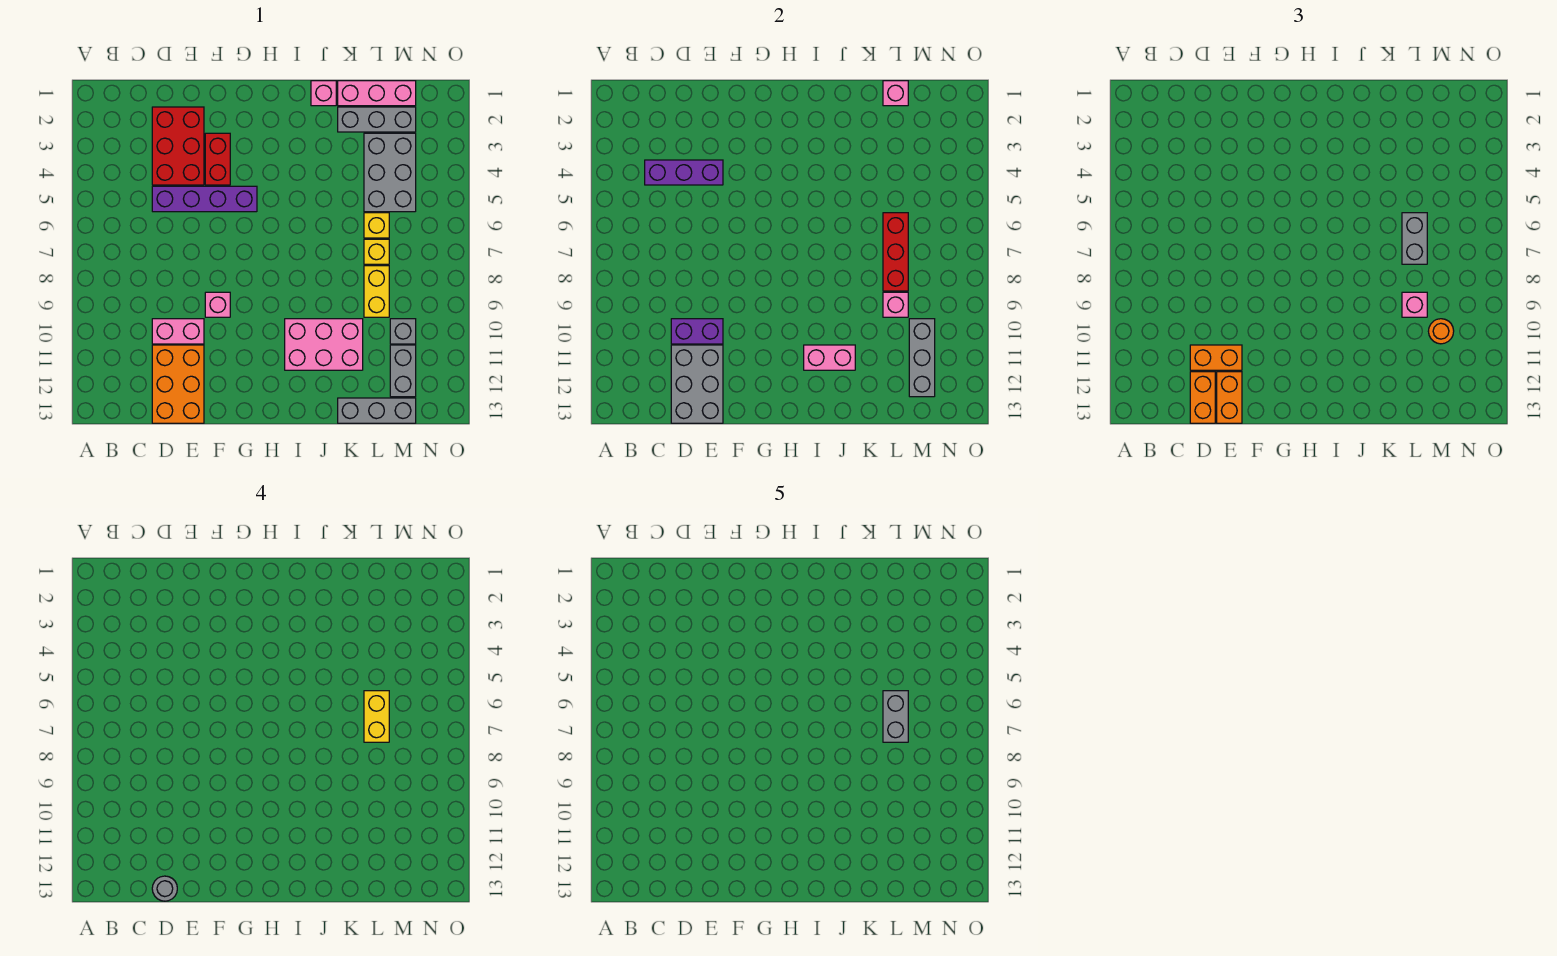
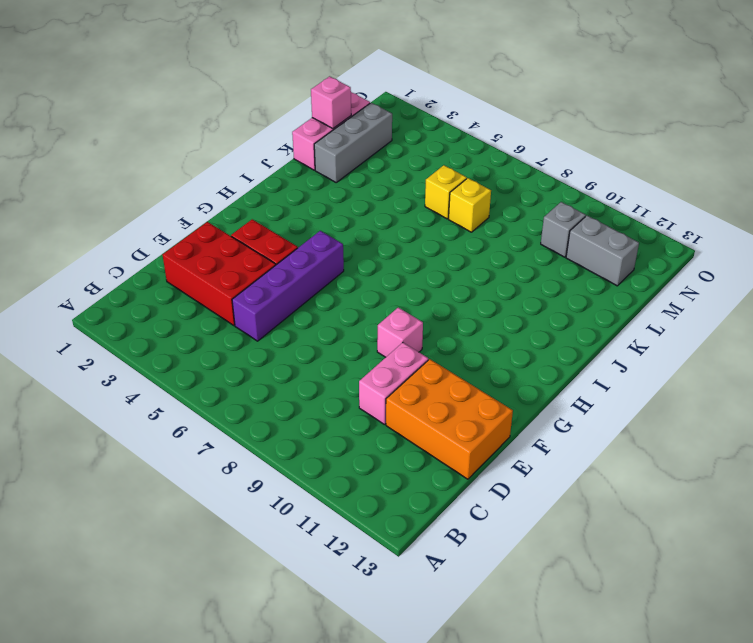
none -> pink 2x3 brick [285,319,363,370]
none -> pink 1x1 brick [311,81,336,106]
none -> grey 1x3 brick [338,398,416,423]
none -> grey 2x3 brick [364,133,416,212]

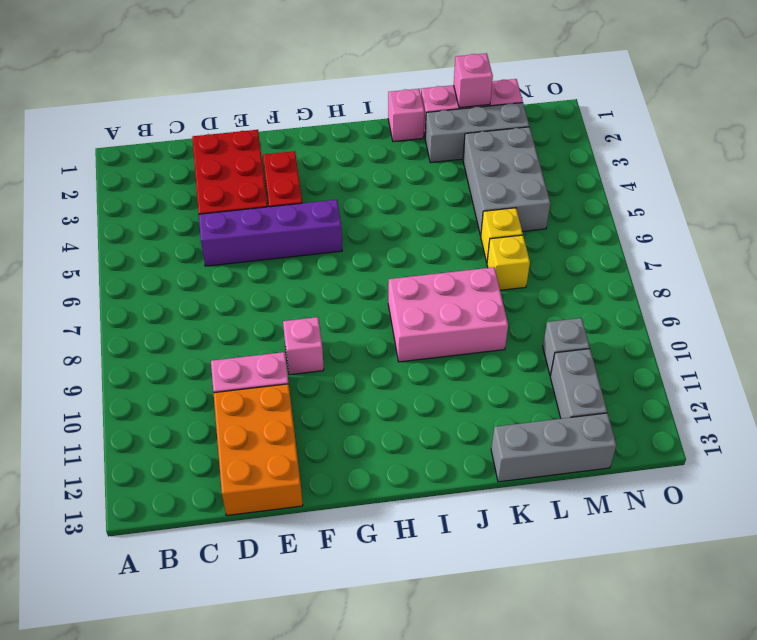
pink 2x3 brick [388,267,508,362] -> pink 2x3 brick moved to [285,319,363,370]
none -> yellow 1x2 brick [364,266,389,317]
none -> purple 1x3 brick [645,160,723,185]
none -> purple 1x2 brick [671,319,723,344]
none -> grey 2x3 brick [671,345,723,423]

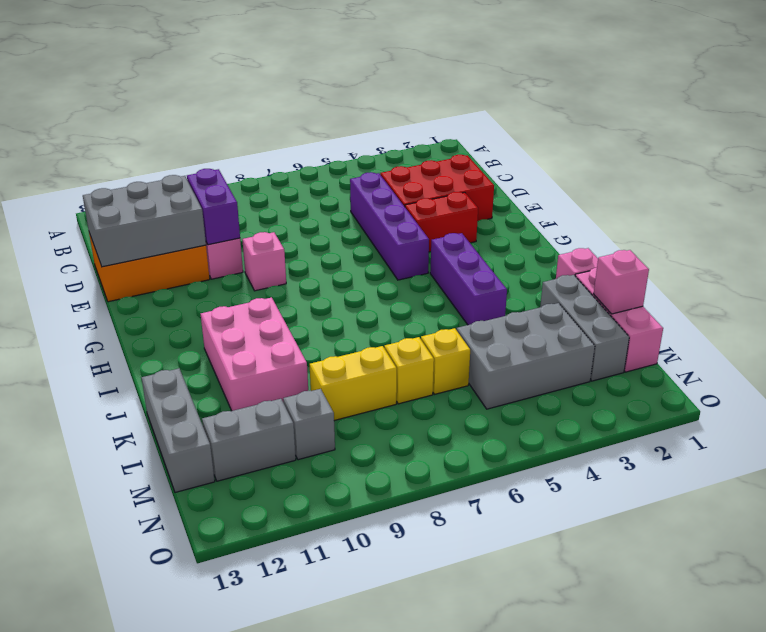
purple 1x3 brick [430,233,507,325] -> purple 1x3 brick moved to [645,160,723,185]
none -> pink 1x2 brick [804,345,855,370]
none -> red 1x3 brick [883,213,908,291]
none -> pink 1x1 brick [883,292,908,317]
none -> grey 1x3 brick [909,319,935,397]

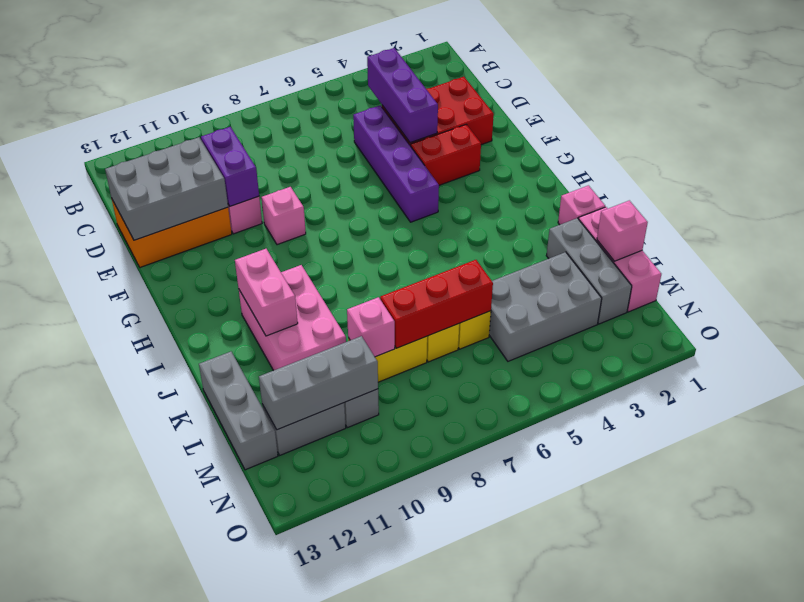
none -> orange 1x2 brick [1190,345,1242,370]
none -> orange 1x2 brick [1190,372,1215,423]
none -> orange 1x2 brick [1217,372,1242,423]
none -> grey 1x2 brick [1402,213,1427,264]

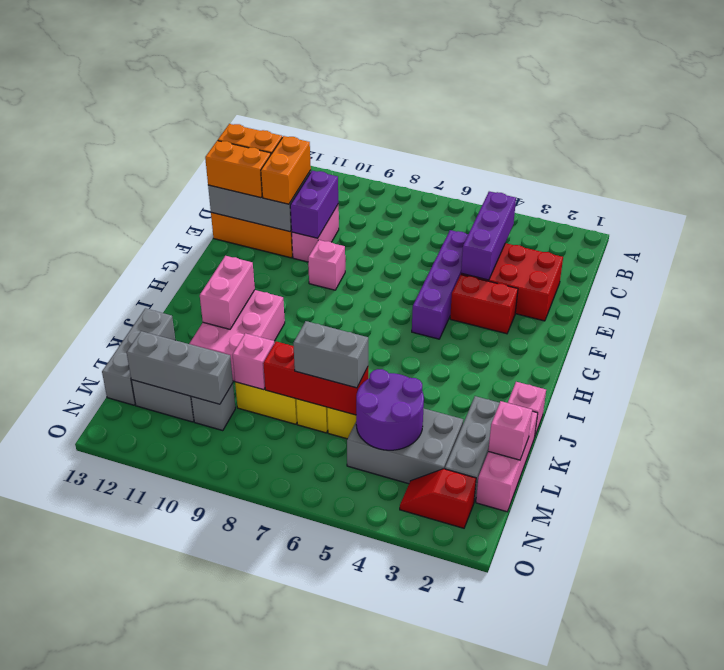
purple 2x2 round brick [356,369,424,450] -> none
red 1x2 slope [400,469,476,528] -> none
none -> pink 1x1 brick [1402,292,1427,317]
none -> orange 1x1 round brick [1428,319,1454,344]
none -> grey 1x1 round brick [152,876,177,901]
none -> yellow 1x2 brick [364,691,389,742]

